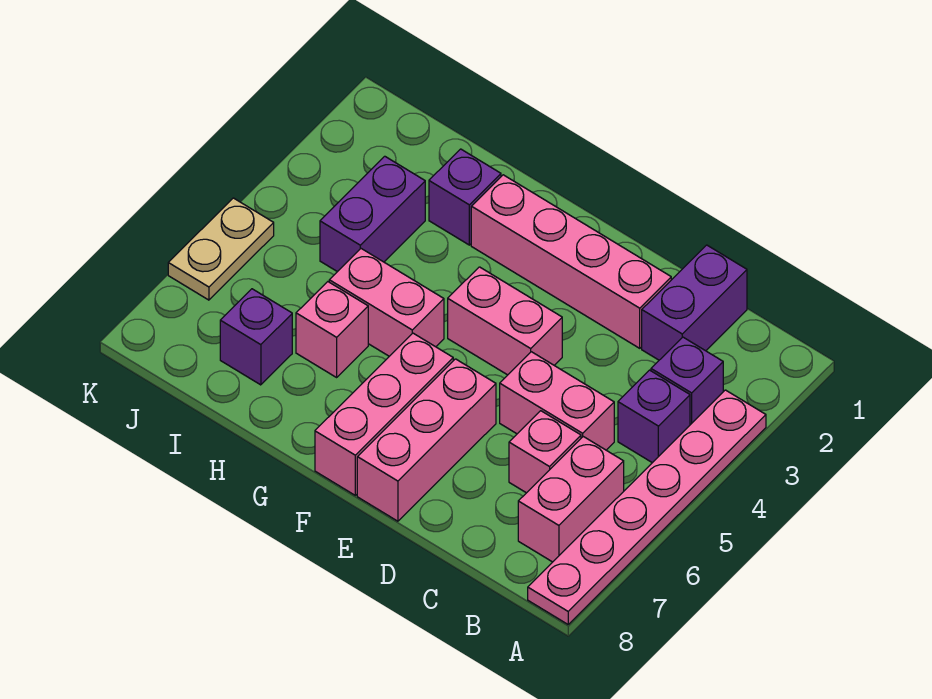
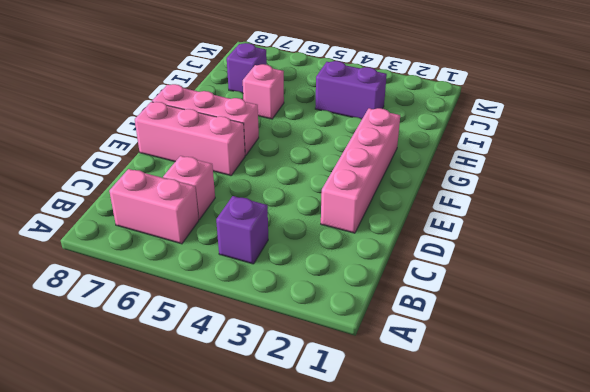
none -> pink 1x6 plate [528,390,766,624]
none -> purple 1x1 brick [651,337,723,425]
none -> purple 1x2 brick [642,245,747,360]

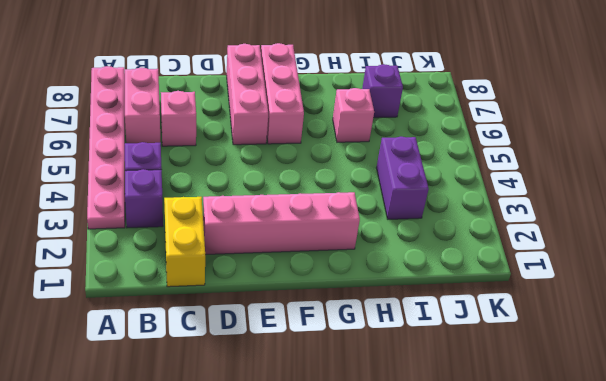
yellow 1x2 brick [164,197,205,287] -> purple 1x2 brick [642,245,747,360]
none -> pink 1x2 brick [500,352,614,450]
none -> pink 1x2 brick [448,267,562,375]
none -> pink 1x2 brick [329,249,444,356]

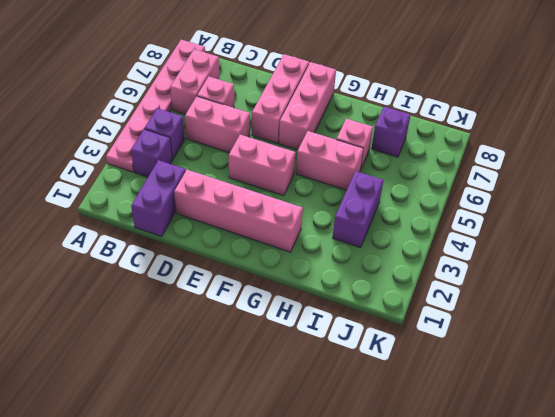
none -> purple 1x1 brick [429,149,501,245]
none -> tan 1x2 plate [168,198,274,300]

